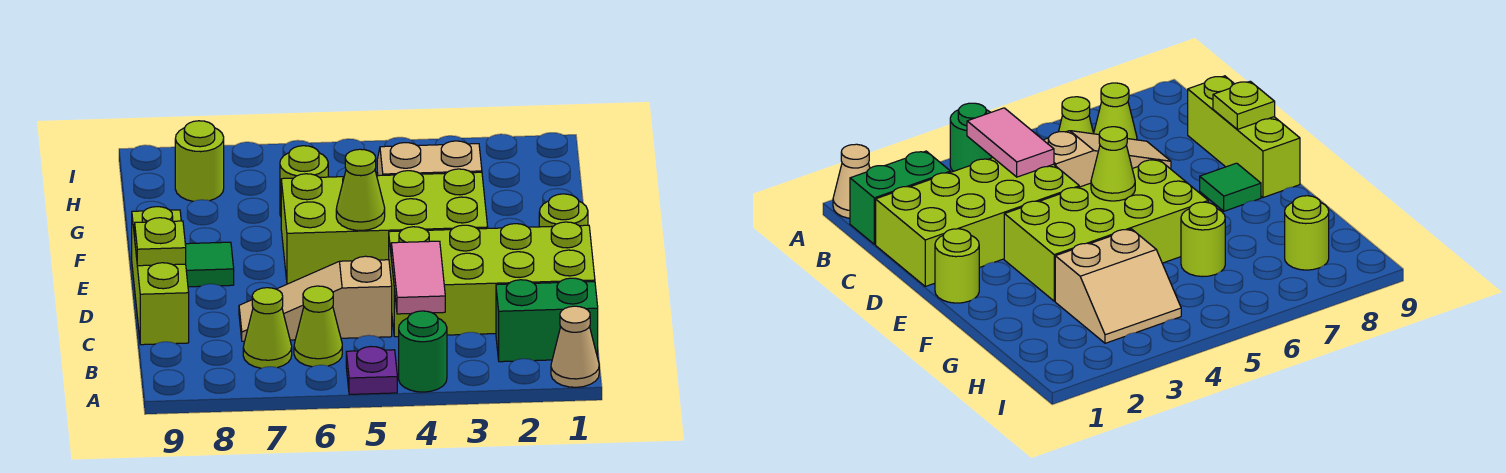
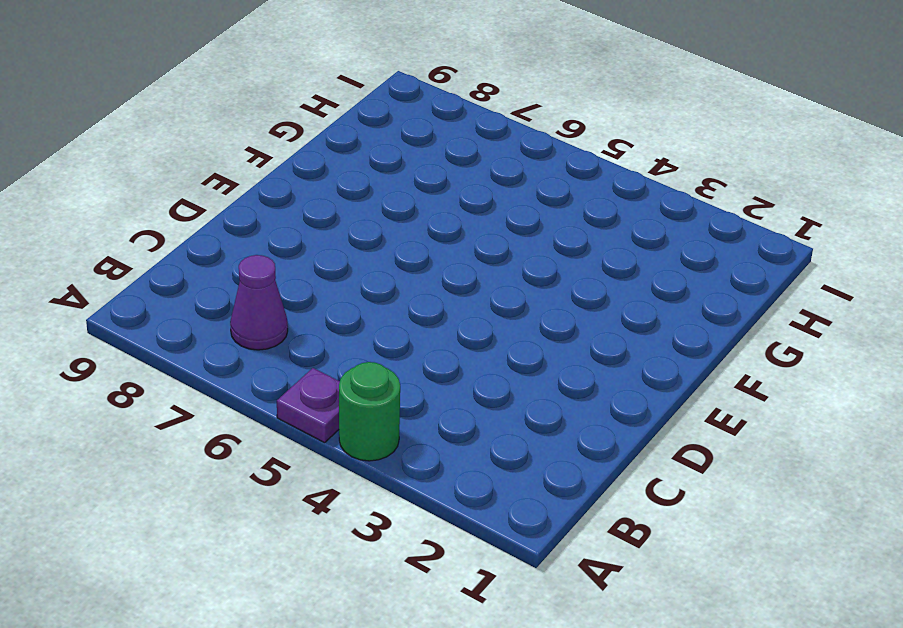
purple 1x1 cone [230,255,288,350] -> lime 1x1 cone [243,288,292,368]
none -> tan 1x1 cone [551,306,599,387]
none -> green 1x2 brick [496,278,598,362]
none -> lime 1x1 cone [294,286,342,367]

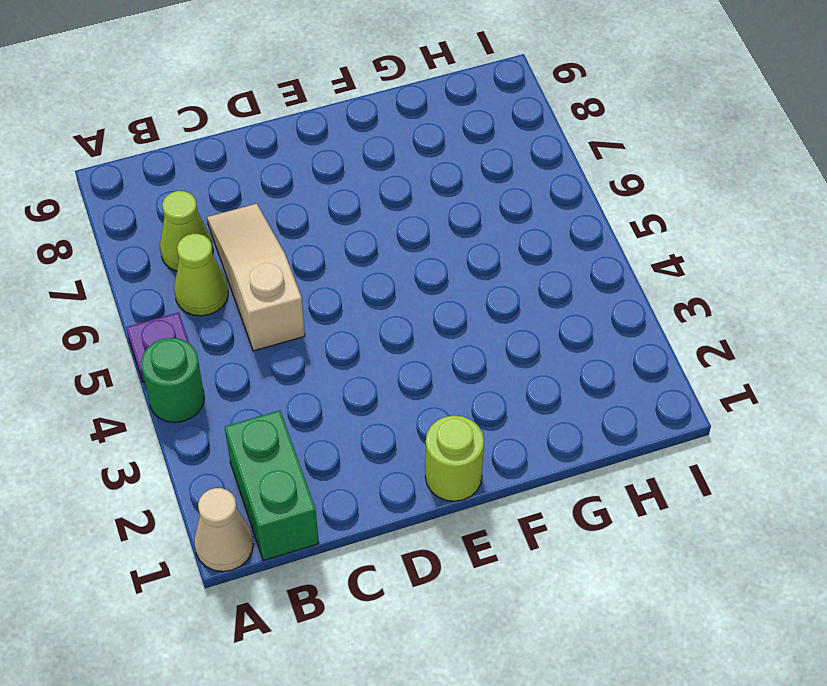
none -> lime 2x4 brick [389,222,595,337]
none -> lime 1x3 brick [132,207,189,345]
none -> lime 2x4 brick [281,169,488,284]

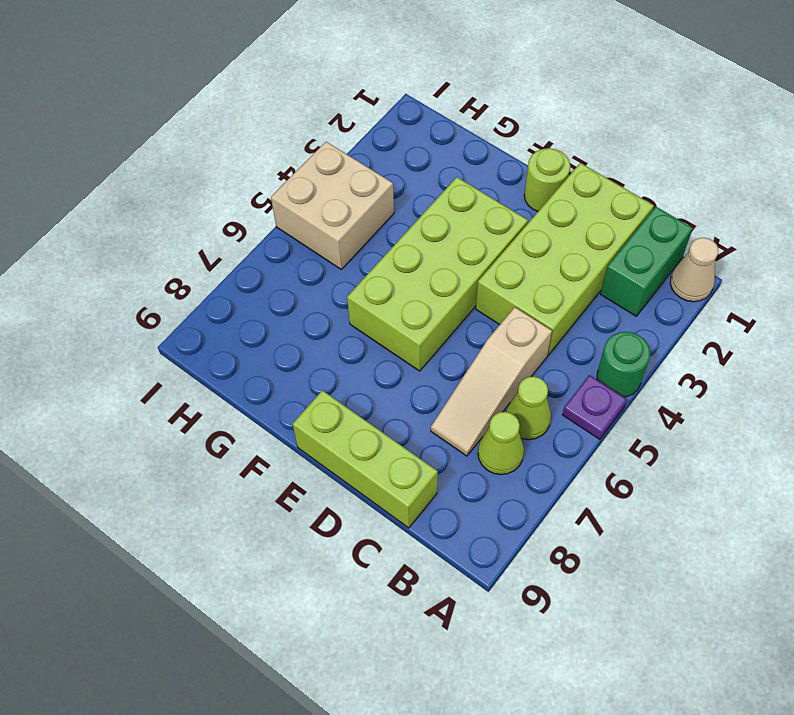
tan 2x2 brick [271,142,394,269] -> tan 2x2 slope [377,141,482,176]
none -> green 1x1 tile [185,242,234,287]
none -> lime 1x1 round brick [280,146,328,216]
none -> lime 1x1 round brick [175,121,224,201]

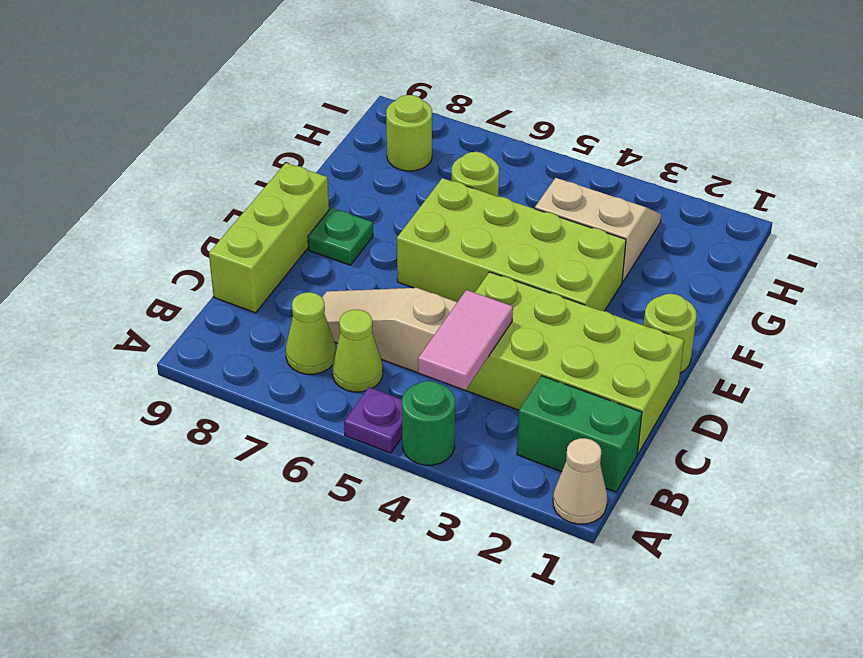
green 1x1 plate [308,208,373,265] -> green 1x1 tile [185,242,234,287]
none -> lime 1x1 plate [135,218,186,266]
none -> lime 1x1 cone [336,149,385,231]

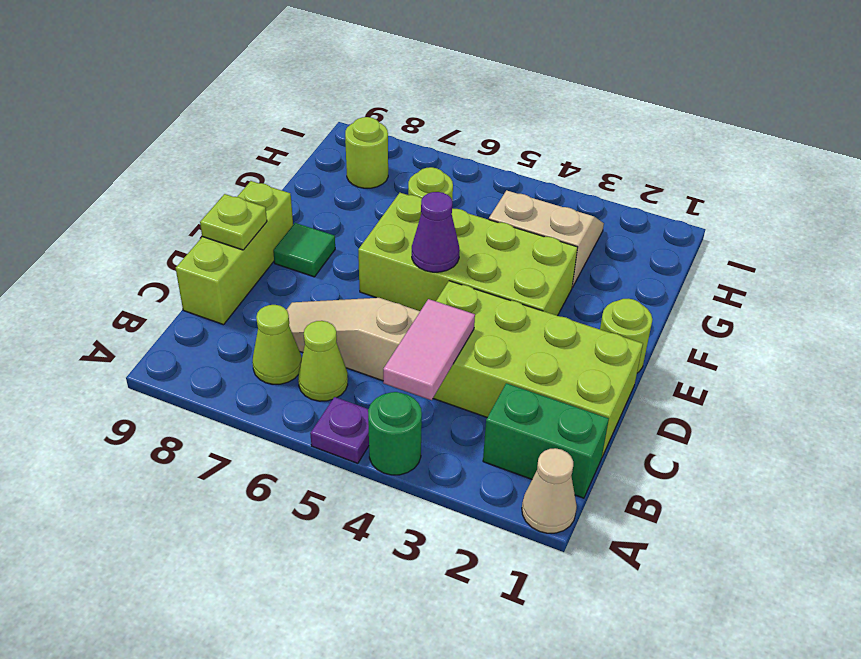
purple 1x1 cone [412,192,460,272] -> lime 1x1 cone [336,149,385,231]

